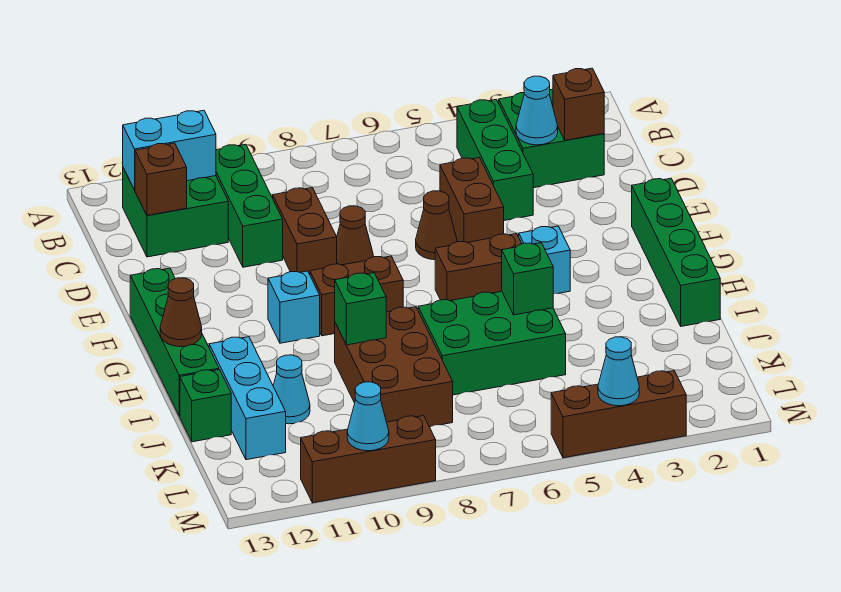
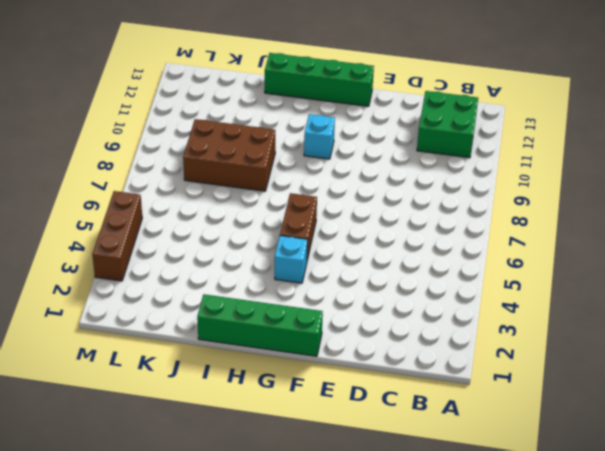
none -> green 2x2 brick [499,89,604,188]
none -> green 1x3 brick [457,99,533,220]
none -> green 1x3 brick [216,144,283,267]
none -> brown 1x2 brick [440,158,504,242]

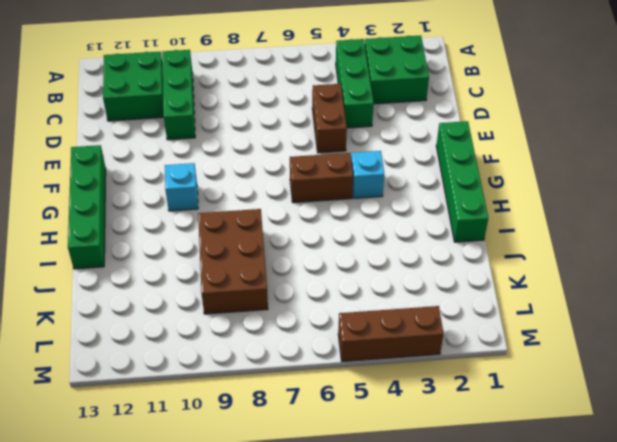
none -> brown 1x2 brick [273,188,337,274]
none -> brown 1x1 cone [416,191,457,260]
none -> brown 1x1 cone [337,206,373,265]
none -> brown 1x2 brick [310,256,403,336]

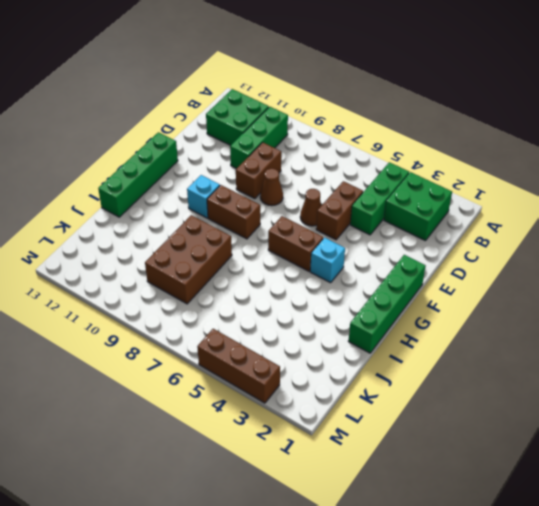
none -> green 2x3 brick [418,291,566,395]
none -> cyan 1x3 brick [209,337,286,460]
none -> cyan 1x1 cone [273,355,310,424]
none -> green 1x1 brick [180,370,231,442]

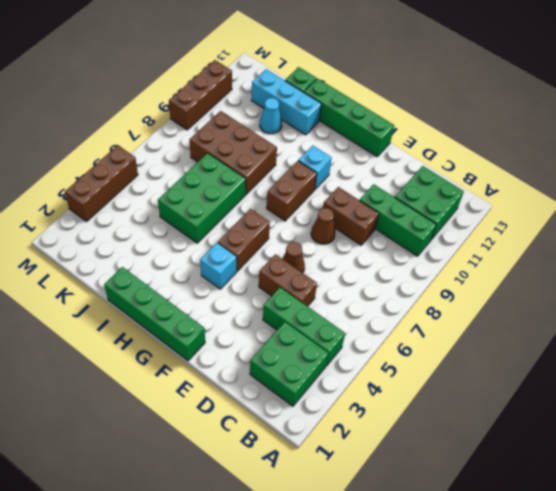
none -> cyan 1x2 brick [123,110,216,190]
none -> brown 1x1 brick [553,68,604,140]
none -> cyan 1x1 cone [516,76,558,145]
none -> brown 1x1 brick [135,143,187,215]

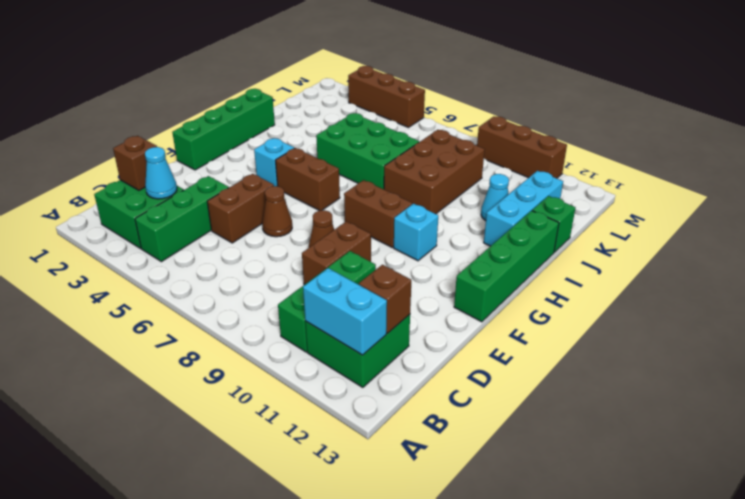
none -> brown 1x1 cone [160,278,202,347]
none -> green 1x1 brick [502,243,553,315]
none -> green 1x1 brick [335,273,386,345]
none -> cyan 1x1 cone [598,337,639,406]

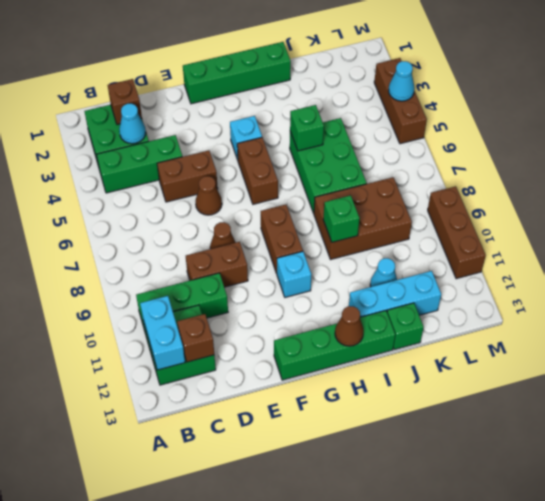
none -> cyan 1x1 cone [347,382,389,451]

